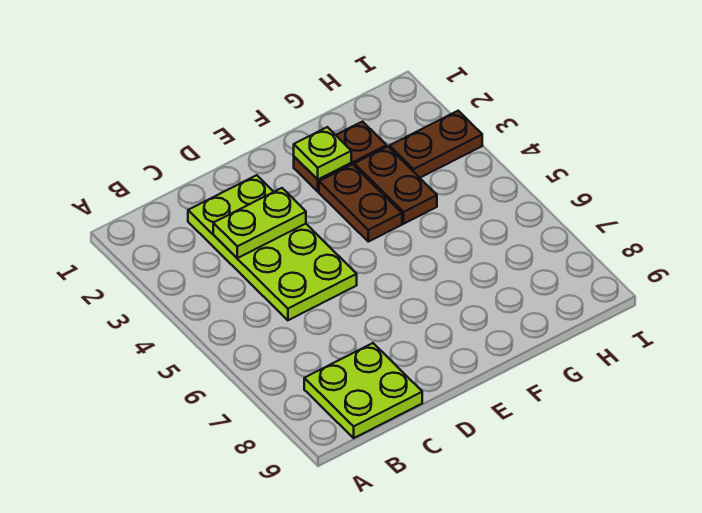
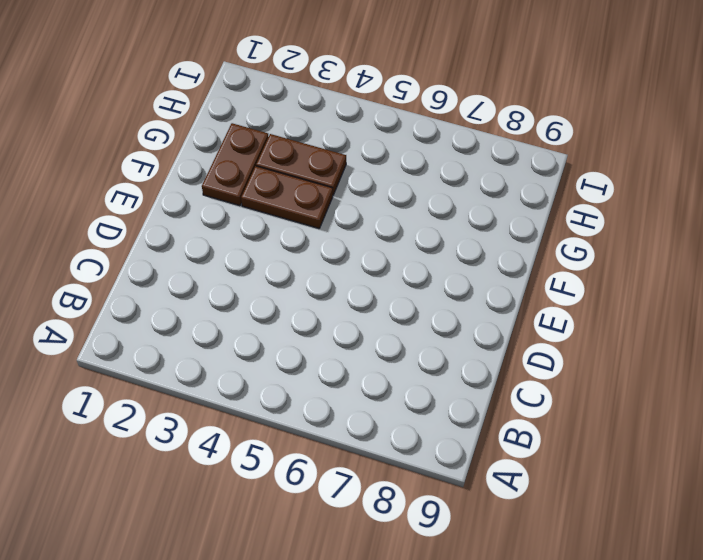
none -> lime 2x2 plate [304,343,422,438]
none -> lime 2x4 plate [188,175,357,320]

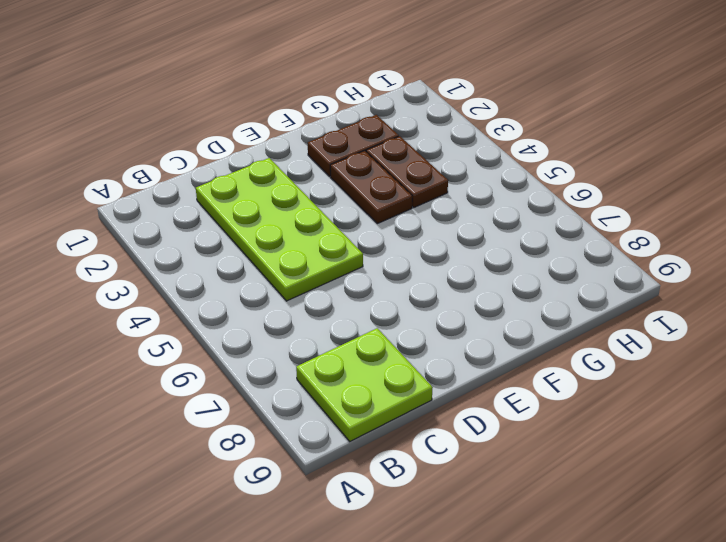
none -> brown 1x2 plate [390,111,482,178]
none -> lime 1x2 plate [213,188,306,258]

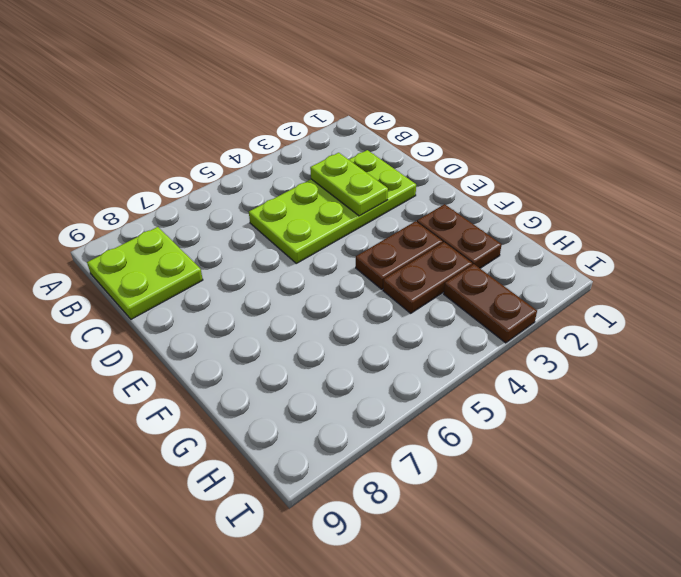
none -> lime 1x1 plate [294,127,351,180]

